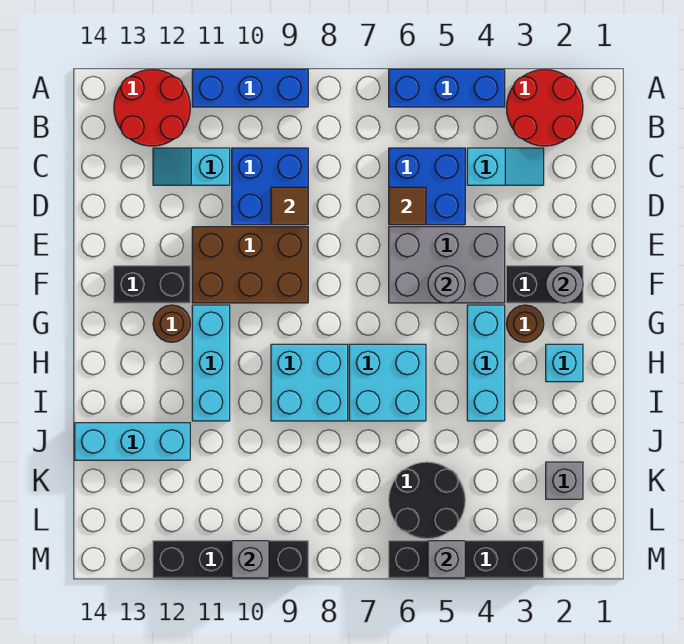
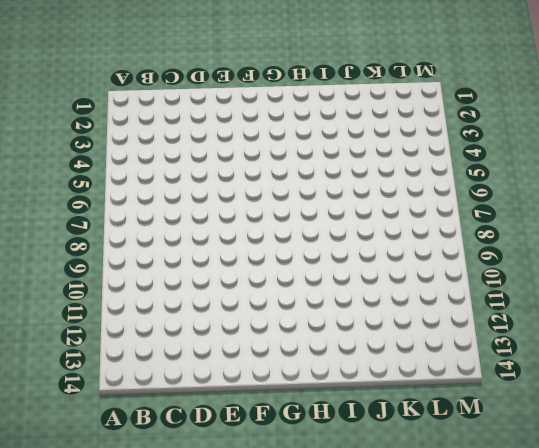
none -> red 2x2 round brick [506,69,583,146]
none -> blue 1x3 brick [389,69,505,107]
none -> blue 1x3 brick [192,69,308,107]
none -> red 2x2 round brick [114,70,190,146]

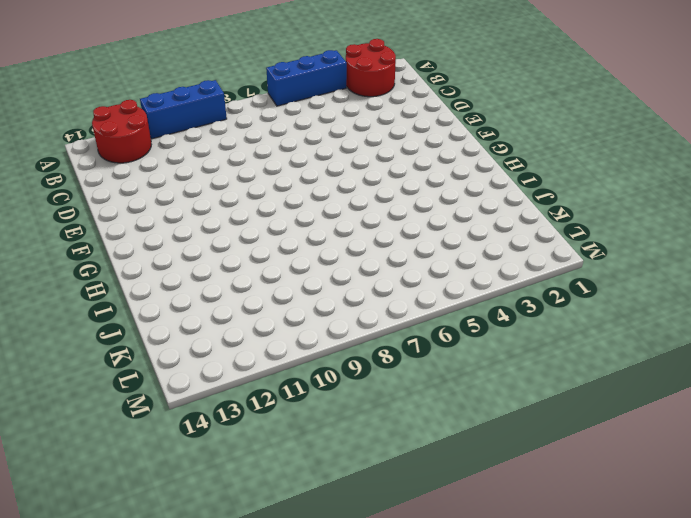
none -> cyan 1x2 slope [467,148,544,185]
none -> blue 2x2 brick [389,148,465,225]
none -> blue 2x2 brick [232,148,308,225]
none -> cyan 1x2 slope [153,148,230,185]

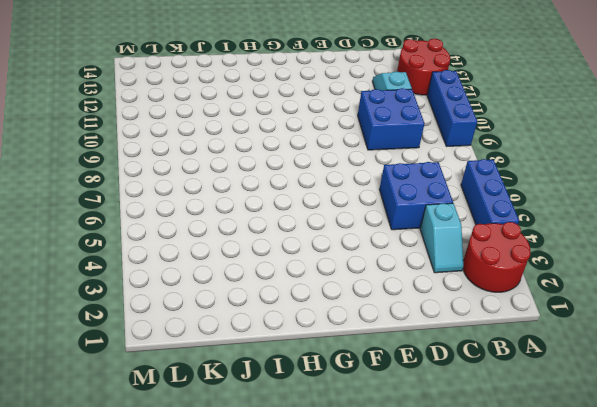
none -> grey 2x3 brick [389,227,505,303]
none -> brown 2x3 brick [192,227,308,303]
none -> black 1x2 brick [506,266,583,303]
none -> black 1x2 brick [114,266,190,303]

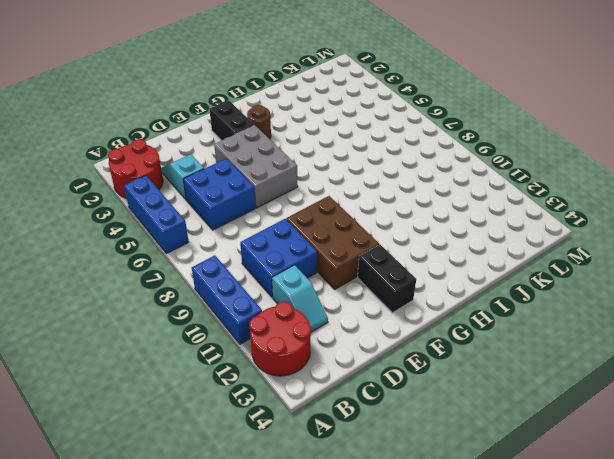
none -> cyan 1x3 brick [467,305,505,421]
none -> cyan 1x3 brick [192,305,230,421]
none -> brown 1x1 round brick [153,305,190,342]
none -> cyan 1x1 brick [546,344,583,382]

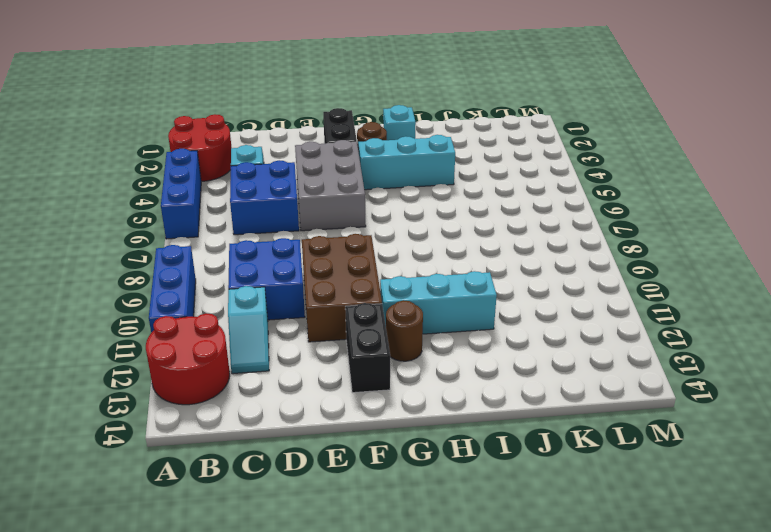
none -> cyan 2x2 brick [349,344,426,421]
none -> cyan 2x2 brick [271,344,348,421]
none -> cyan 1x3 brick [75,423,190,460]
none -> grey 1x1 brick [546,462,583,499]

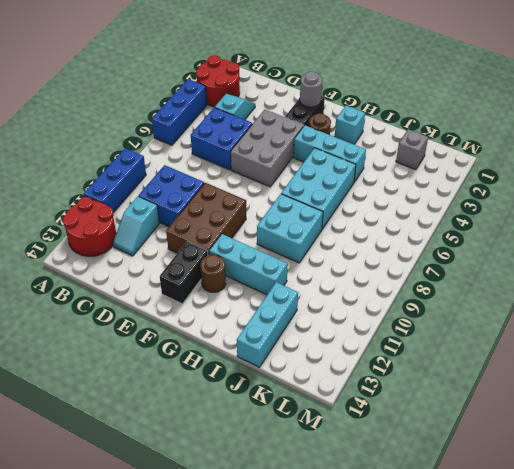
cyan 2x3 brick [281,148,356,229] -> cyan 2x2 brick [349,344,426,421]
none -> black 2x2 round brick [389,462,465,539]
none -> black 1x4 brick [389,541,544,578]
none -> black 1x4 brick [153,541,308,578]
none -> brown 1x1 tile [389,187,426,225]

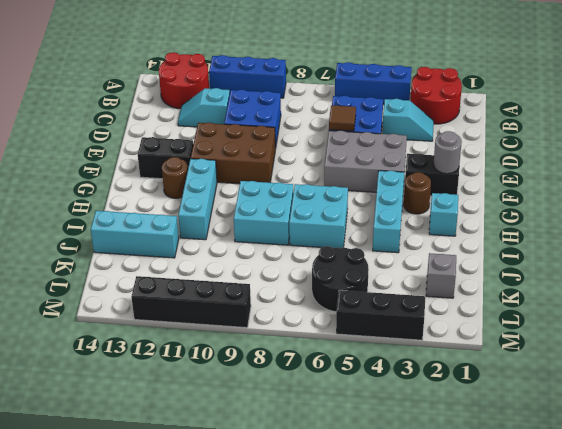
black 1x3 brick [336,290,425,340] -> black 1x4 brick [389,541,544,578]
none -> brown 1x1 tile [271,187,308,225]
none -> grey 1x1 round brick [428,266,465,303]
none -> grey 1x1 brick [428,541,465,578]
none -> grey 1x1 brick [232,541,269,578]

